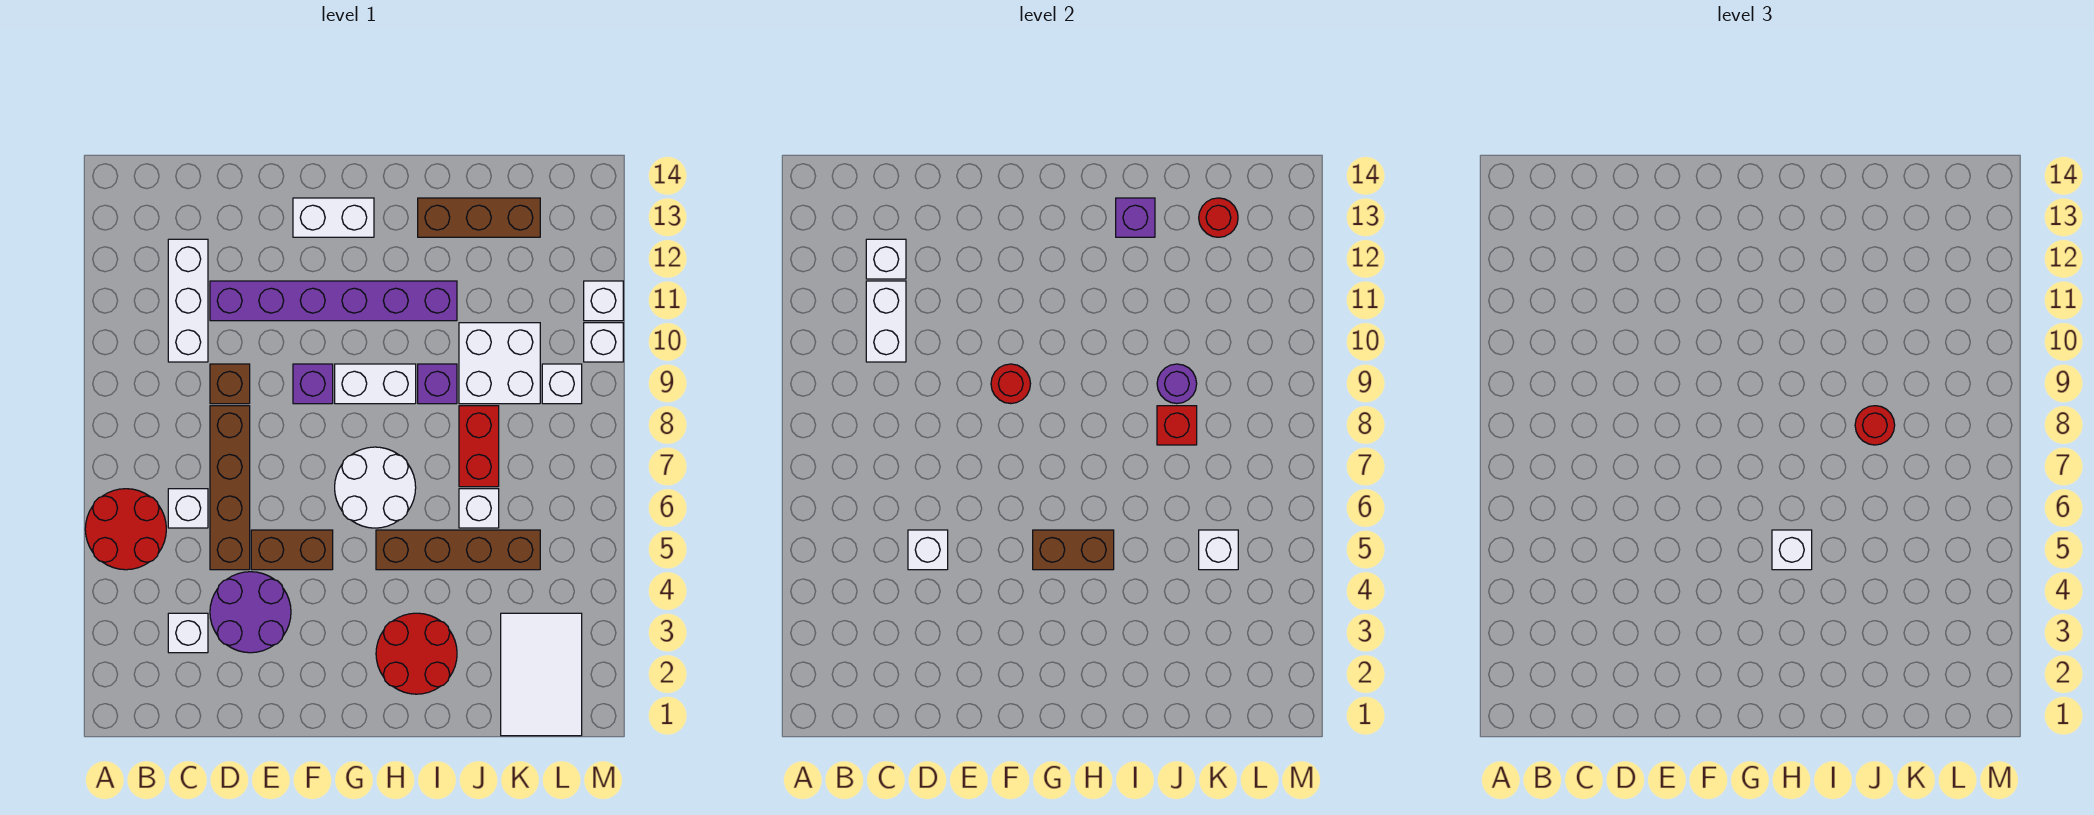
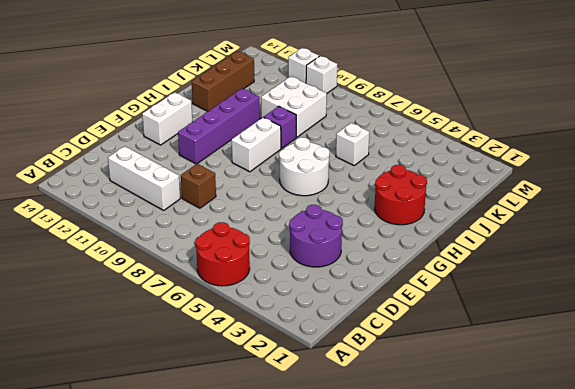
purple 1x4 brick [178,89,260,164] -> purple 1x6 brick [210,281,457,321]
none -> white 1x1 brick [168,613,208,653]
none -> white 1x1 brick [168,489,208,528]
none -> brown 1x4 brick [210,406,250,570]
none -> brown 1x2 brick [251,530,333,570]

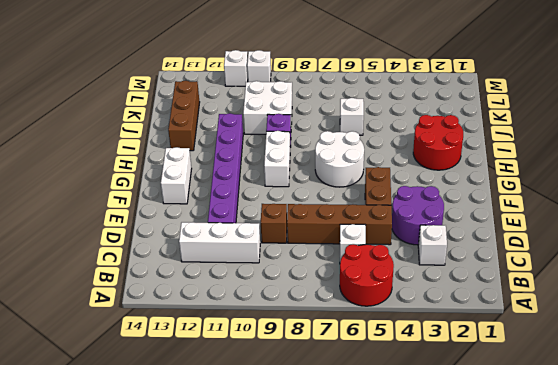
none -> purple 1x1 brick [293,364,333,404]
none -> brown 1x4 brick [376,530,540,570]
none -> red 1x2 brick [459,406,499,487]
none -> white 2x3 tile [501,613,582,736]

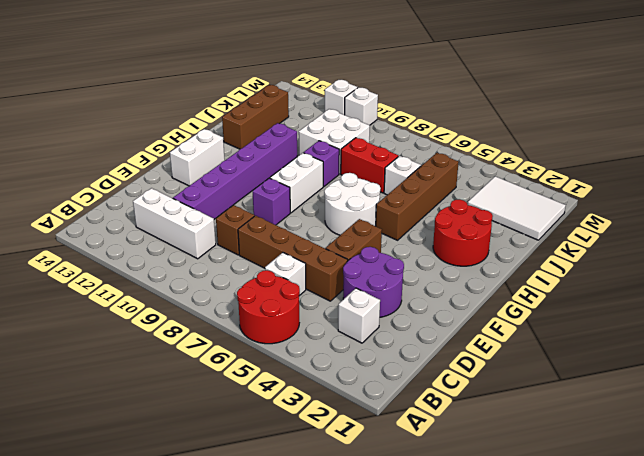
none -> white 1x1 brick [542,364,582,404]
none -> white 1x2 brick [866,281,906,362]
none -> white 1x1 brick [866,239,906,279]
none -> white 1x1 brick [908,530,948,570]

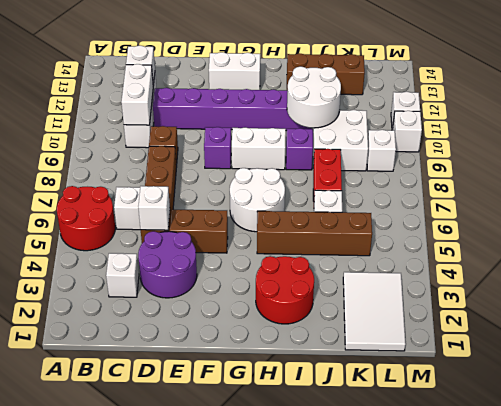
white 2x2 round brick [287,66,341,128] -> none
none -> red 1x1 round brick [991,364,1031,404]
none -> brown 1x2 brick [1033,530,1114,570]
none -> purple 1x1 brick [1116,198,1155,237]
none -> red 1x1 brick [1157,406,1197,445]

